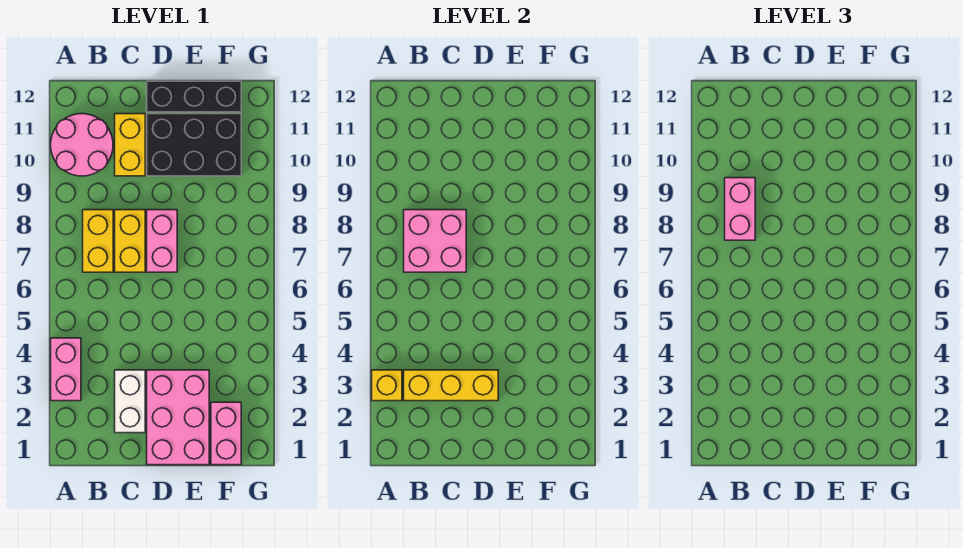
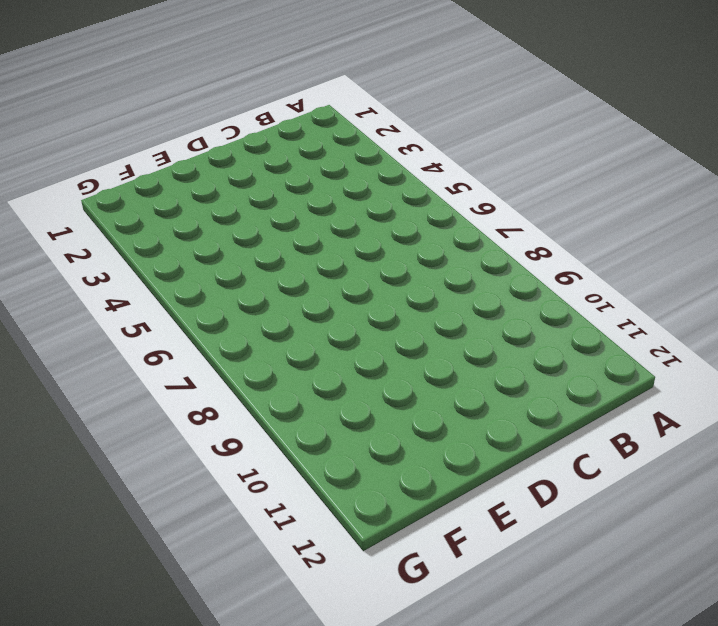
none -> pink 1x2 brick [51,338,81,401]
none -> pink 2x2 round brick [51,114,113,176]
none -> yellow 1x2 brick [83,210,113,272]

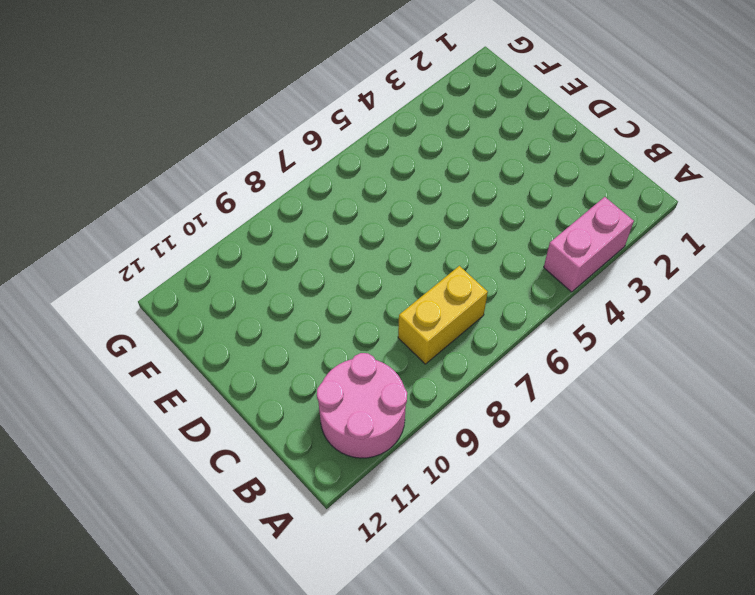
none -> white 1x2 brick [115,370,145,433]
none -> yellow 1x2 brick [115,210,145,272]
none -> yellow 1x2 brick [115,114,145,176]

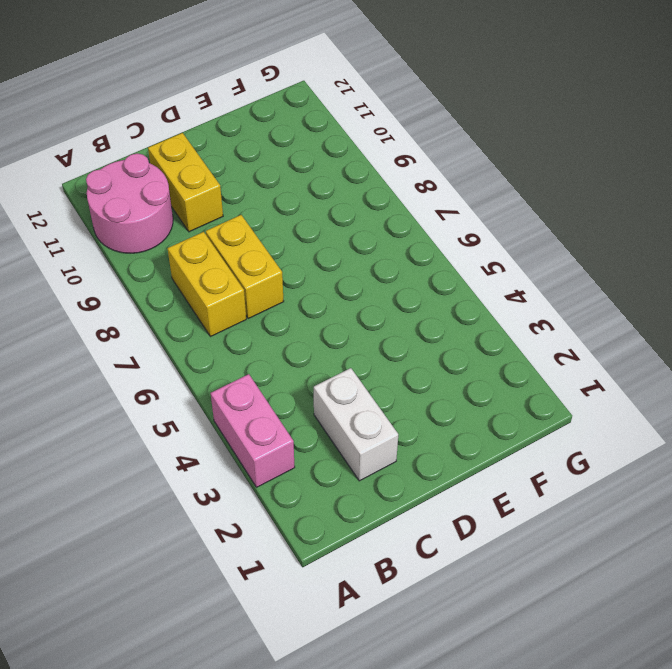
none -> pink 2x3 brick [147,370,209,465]
none -> pink 1x2 brick [147,210,177,272]
none -> black 2x3 brick [147,114,241,176]

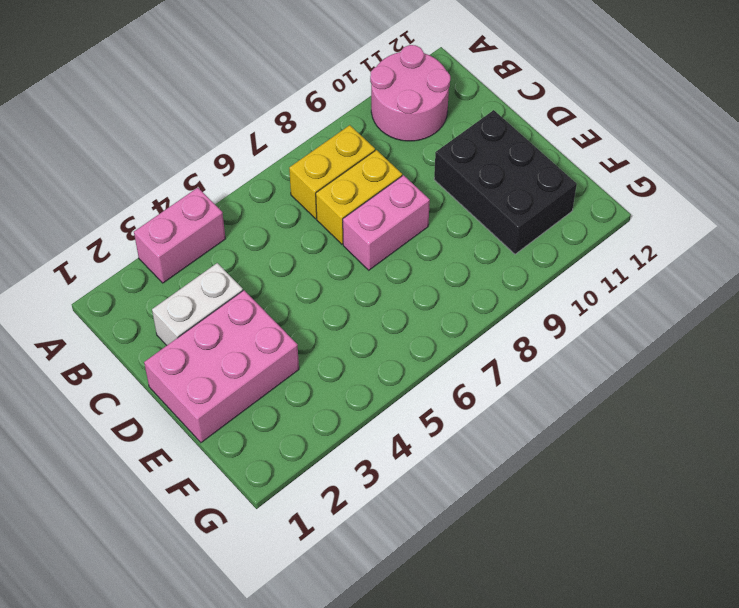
none -> yellow 1x2 brick [115,114,145,176]
none -> black 1x3 brick [147,81,241,112]
none -> pink 1x2 brick [211,402,241,465]

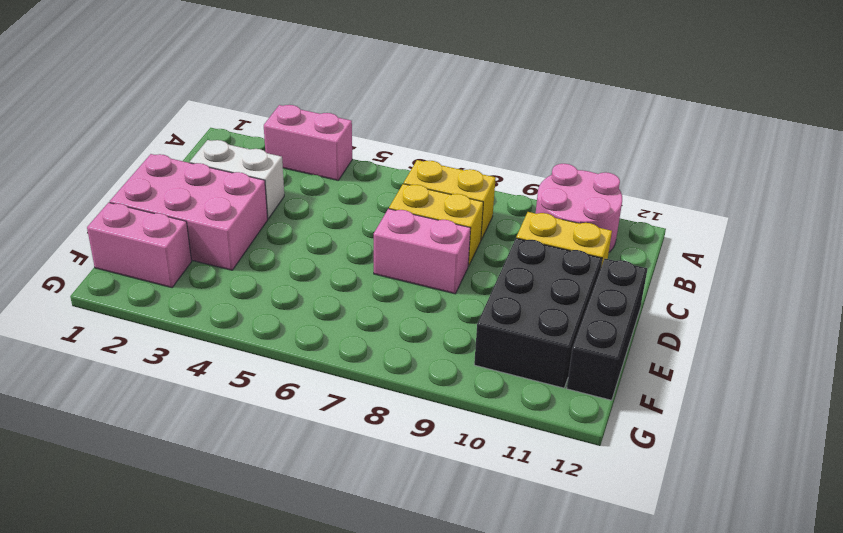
none -> yellow 1x1 brick [372,370,402,401]
none -> yellow 1x3 brick [404,370,498,401]
none -> pink 2x2 brick [404,210,466,272]

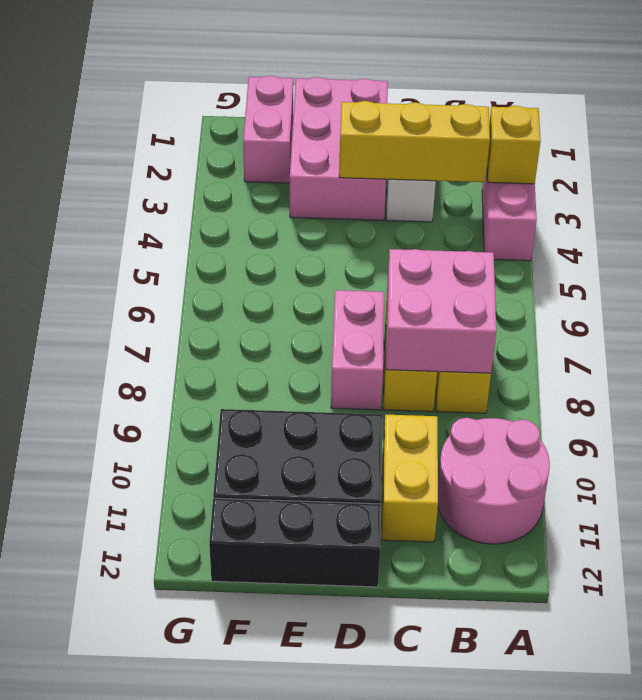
none -> pink 1x2 brick [725,178,755,240]

